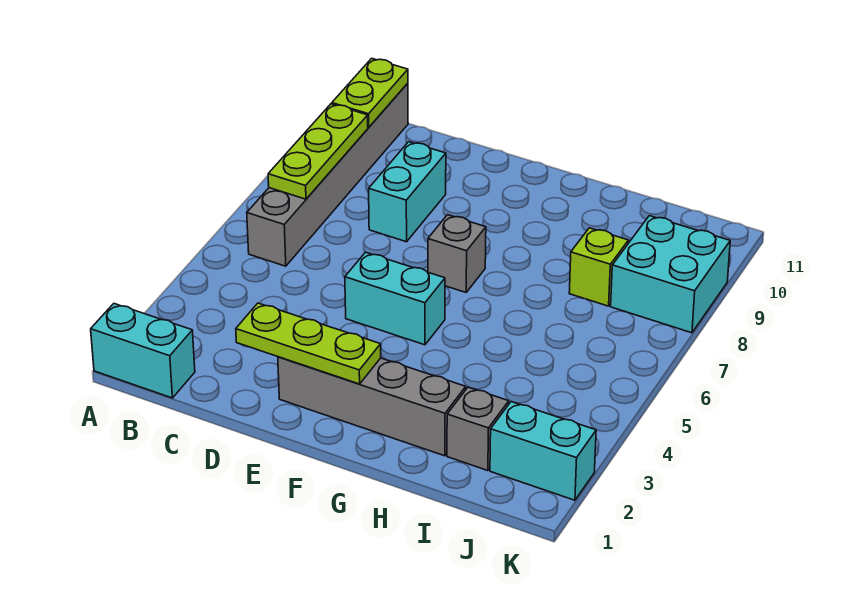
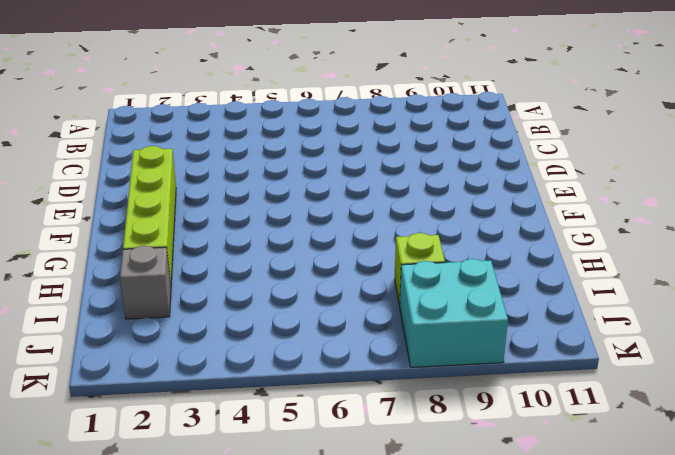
lime 1x4 brick [123,146,176,284] -> grey 1x4 brick [278,357,466,456]
none -> cyan 1x2 brick [91,304,195,398]
none -> grey 1x6 brick [247,83,408,266]
none -> cyan 1x2 brick [369,142,446,242]

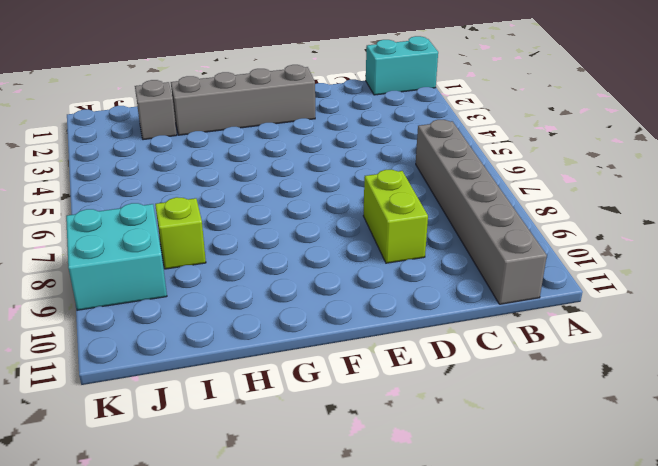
lime 1x2 brick [363,170,428,263] -> cyan 1x2 brick [369,142,446,242]
none -> cyan 1x2 brick [345,252,445,345]
none -> grey 1x1 brick [428,215,486,292]
none -> cyan 1x2 brick [490,402,596,500]

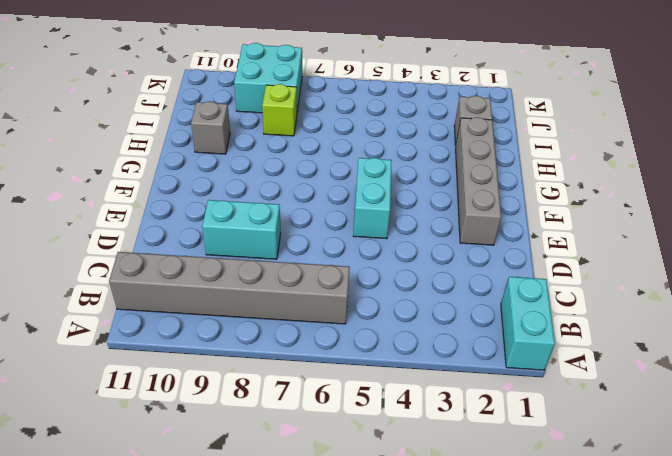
grey 1x1 brick [191,101,230,154] -> grey 1x1 brick moved to [428,215,486,292]
none -> cyan 1x2 brick [490,402,596,500]
none -> lime 1x3 plate [268,104,368,199]
none -> lime 1x2 plate [332,58,408,127]

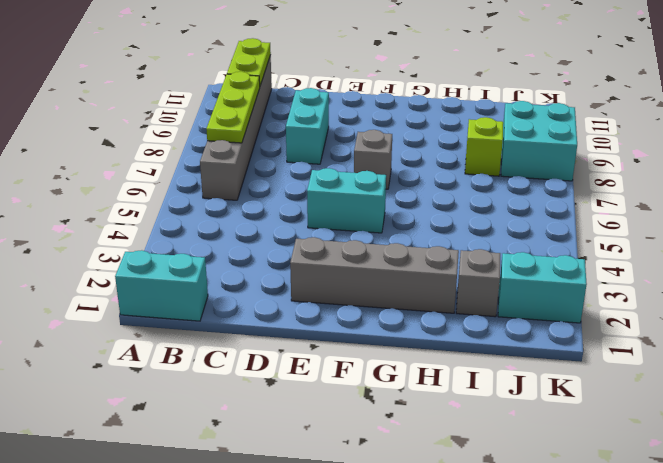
none -> lime 1x3 plate [236,303,381,384]

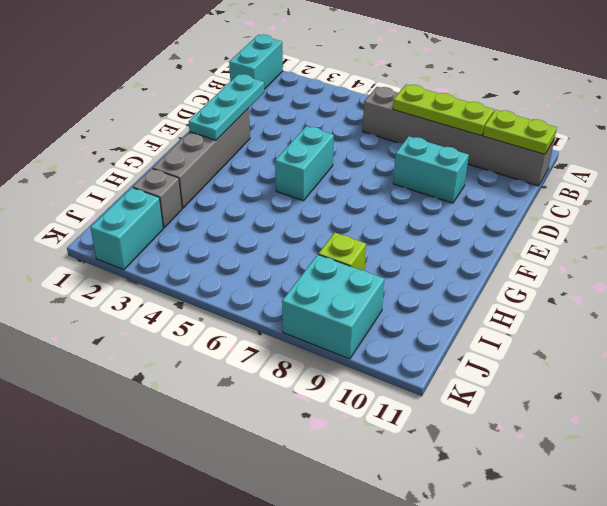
cyan 1x3 plate [189,74,264,140] -> lime 1x3 plate [236,303,381,384]
none -> grey 1x1 brick [428,215,486,292]

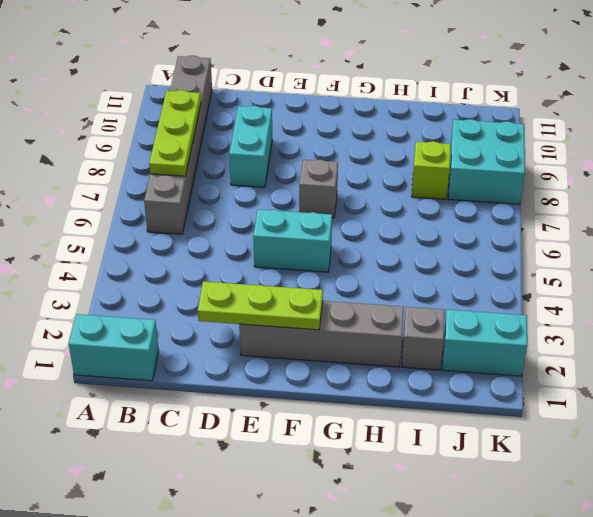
none -> lime 1x2 plate [332,58,408,127]

